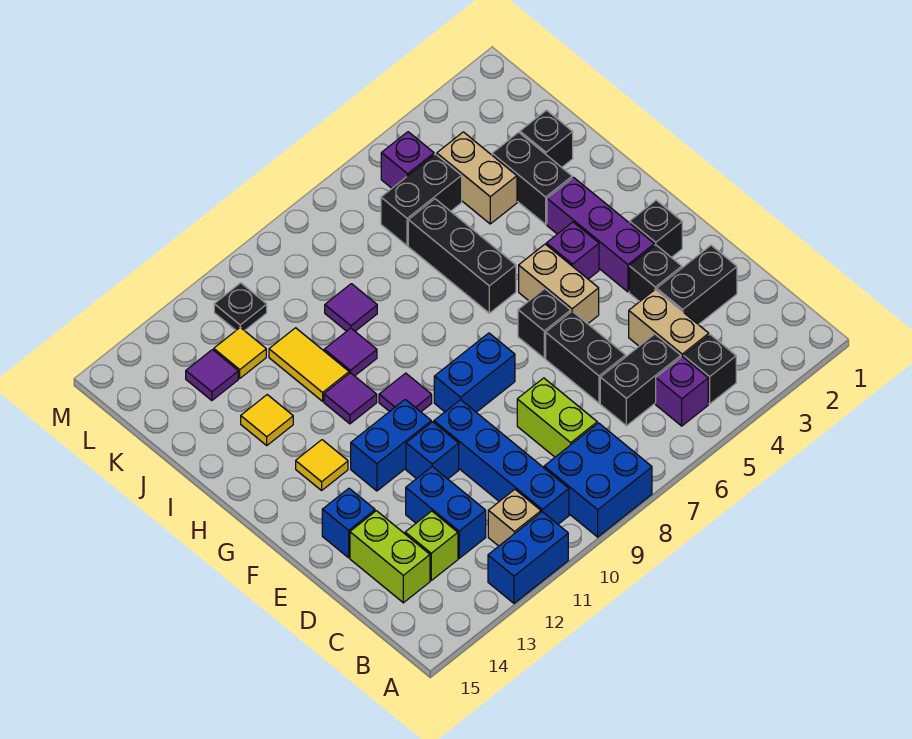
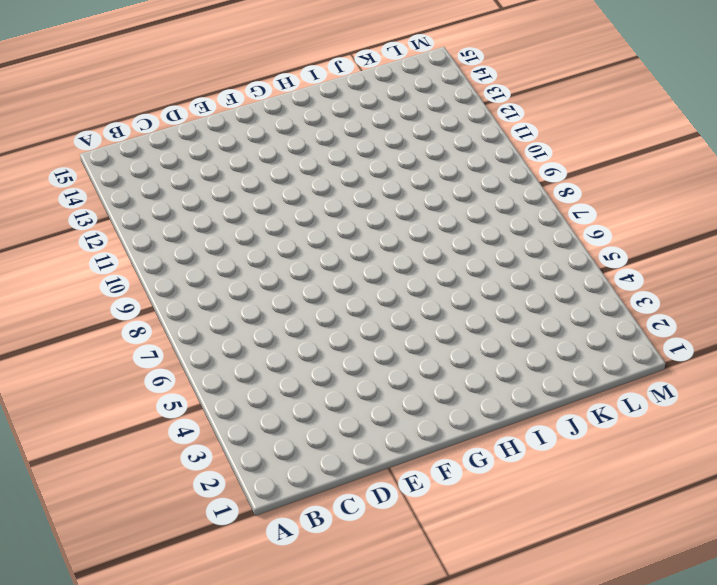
none -> blue 2x2 brick [544,423,652,537]
none -> blue 1x2 brick [488,512,568,603]
none -> black 1x1 brick [684,335,736,404]
none -> purple 1x1 brick [656,357,708,426]

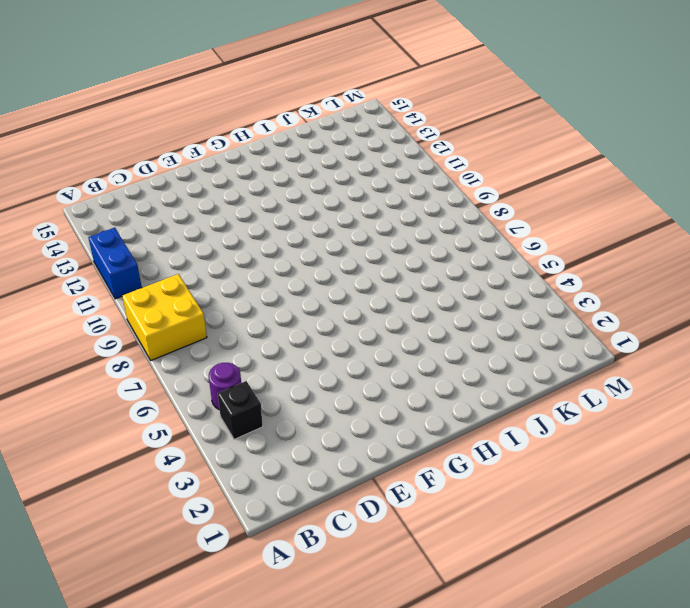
yellow 2x2 brick [122,274,207,360] -> blue 2x2 brick [544,423,652,537]
purple 1x1 round brick [209,363,241,410] -> purple 1x1 brick [656,357,708,426]
none -> blue 1x4 brick [434,400,569,524]
none -> tan 1x1 brick [488,490,541,546]
none -> tan 1x2 brick [629,289,709,357]
none -> black 1x2 brick [600,334,681,426]

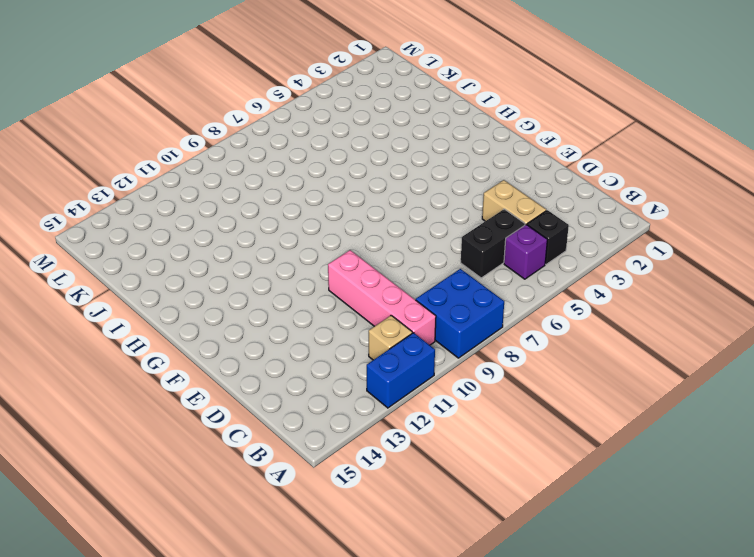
pink 1x4 brick [328,250,436,345] -> blue 1x4 brick [434,400,569,524]
none -> lime 1x2 brick [517,378,597,457]
none -> blue 1x2 brick [406,467,486,558]
none -> lime 1x1 brick [405,511,458,580]
none -> lime 1x2 brick [350,511,430,603]

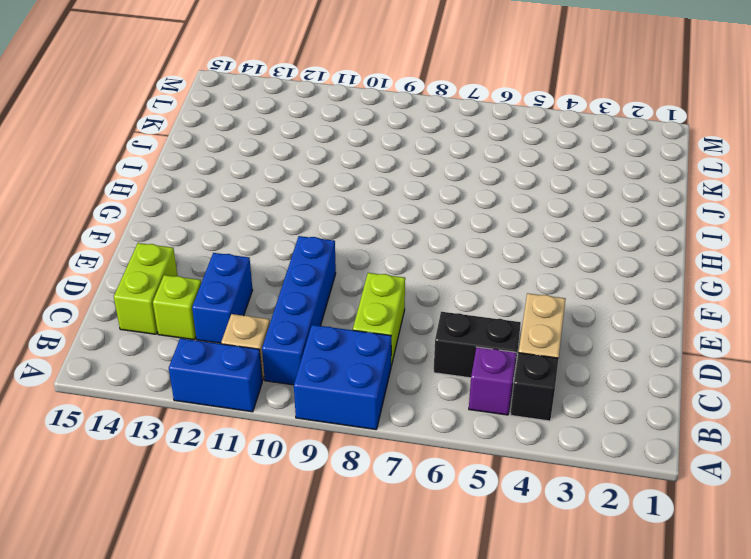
none -> black 1x2 brick [657,245,737,325]
none -> black 1x2 brick [546,311,626,403]
none -> black 1x1 brick [629,245,682,302]
none -> blue 1x1 brick [406,422,459,479]

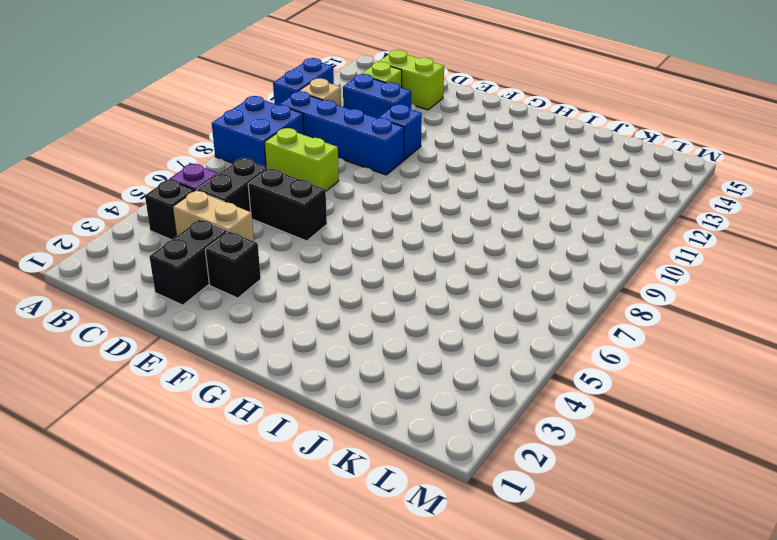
none -> blue 1x1 brick [322,488,375,558]
none -> black 1x1 brick [630,200,682,257]
none -> purple 1x3 brick [547,177,654,292]
none -> tan 1x2 brick [519,244,599,324]

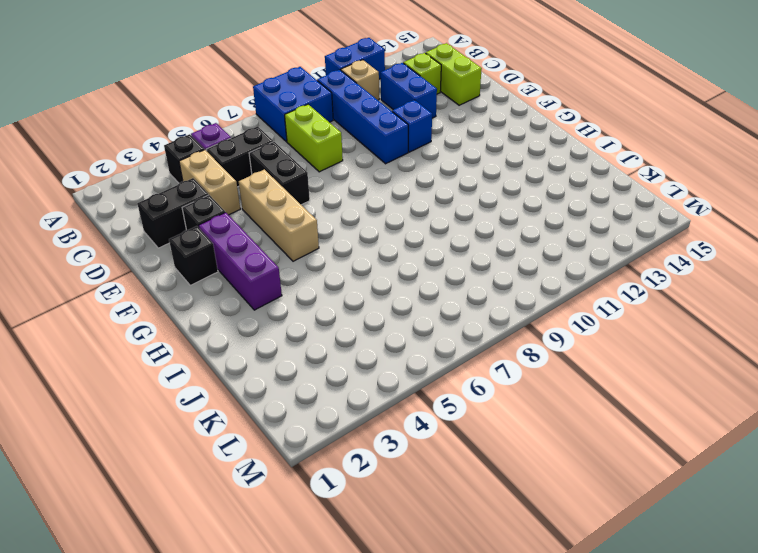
tan 1x3 brick [239,169,319,261] -> tan 1x2 brick [519,244,599,324]
none -> blue 1x1 brick [322,488,375,558]
none -> black 1x1 brick [518,289,571,358]
none -> blue 1x2 brick [434,333,515,412]
none -> blue 1x2 brick [351,399,431,491]

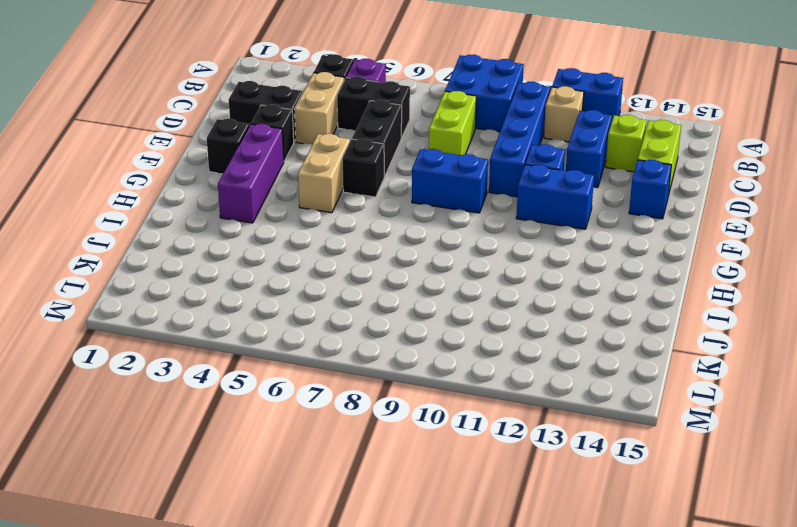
none -> purple 1x1 brick [546,222,599,279]
none -> purple 1x1 tile [379,373,432,412]
none -> yellow 1x1 tile [296,440,348,490]
none -> black 1x3 brick [408,199,516,313]

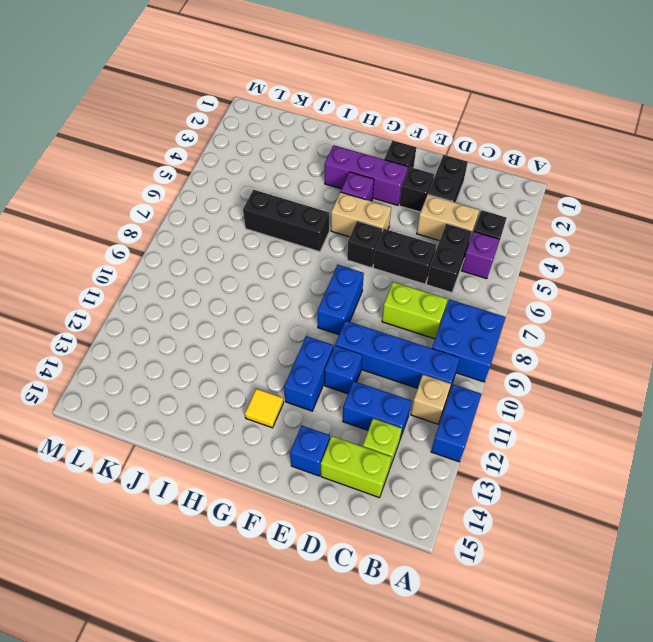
none -> purple 1x1 tile [379,373,432,412]
none -> purple 1x1 tile [324,373,377,424]
none -> black 1x2 brick [492,132,572,224]
none -> purple 1x1 tile [324,328,377,376]

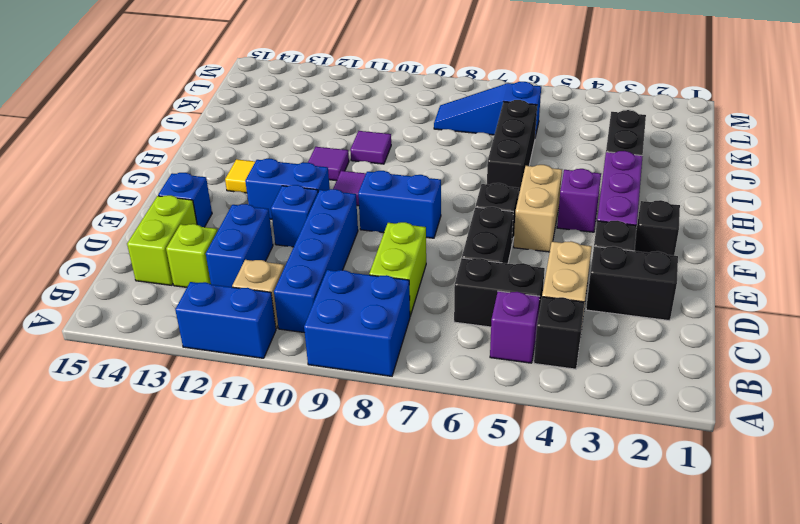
blue 1x3 slope [434,82,541,137] -> black 1x2 brick [381,154,462,246]
none -> yellow 1x2 tile [269,328,349,401]
none -> yellow 1x1 tile [241,395,293,445]
none -> black 1x1 brick [520,110,573,167]
none -> tan 1x2 brick [437,132,517,224]

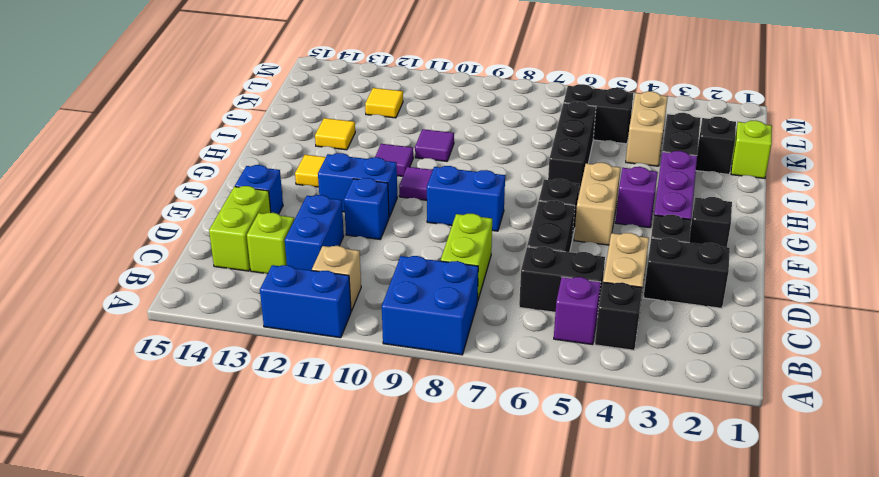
lime 1x1 brick [731,120,772,178] -> none
none -> blue 1x4 brick [434,400,569,524]
none -> yellow 1x2 tile [269,328,349,401]
none -> purple 1x1 tile [325,284,377,331]
none -> purple 1x1 tile [186,350,238,401]

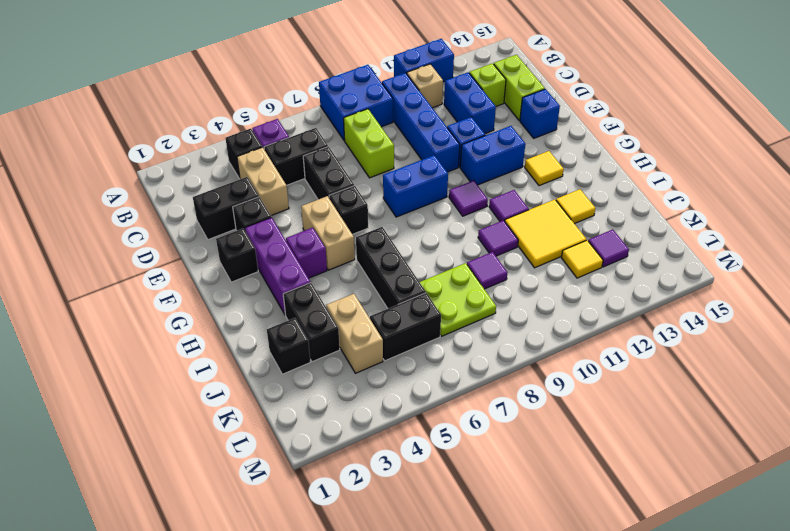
yellow 2x2 tile [505,199,586,268] -> yellow 1x2 tile [269,328,349,401]
lime 2x2 plate [420,263,496,336] -> none
none -> purple 1x1 brick [381,132,434,188]
none -> black 1x1 plate [214,283,267,331]

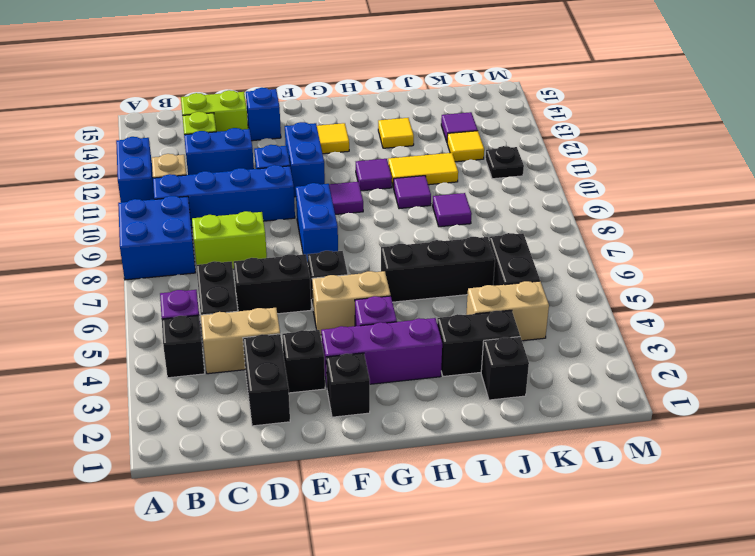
none -> purple 1x1 brick [381,132,434,188]

